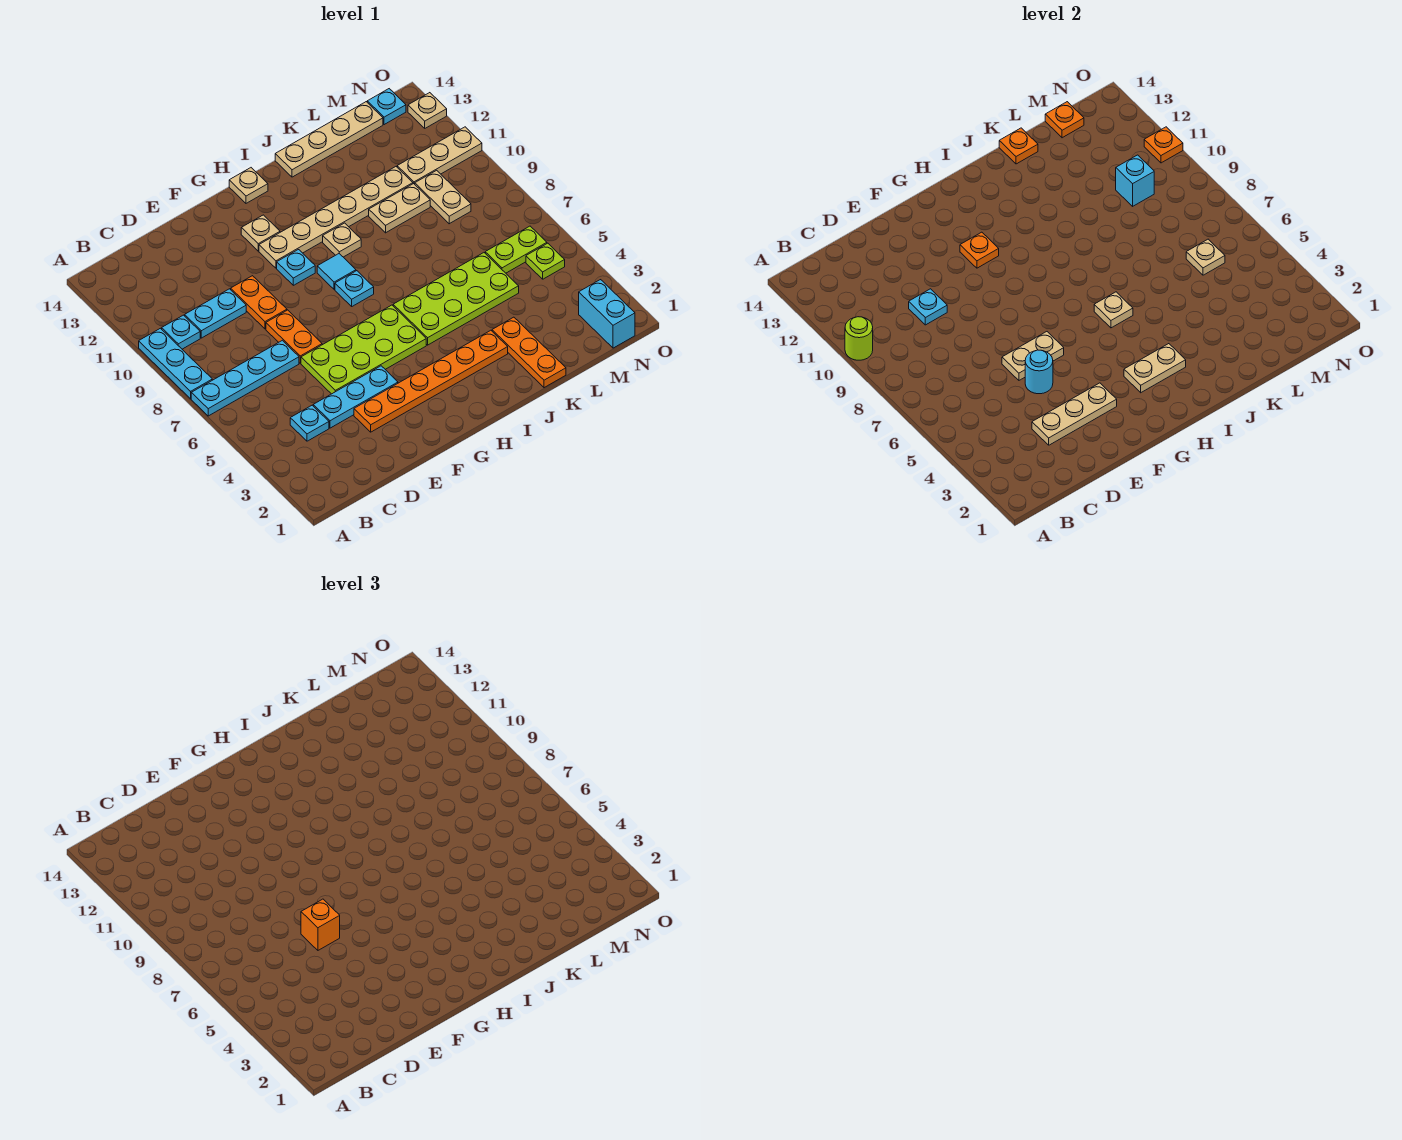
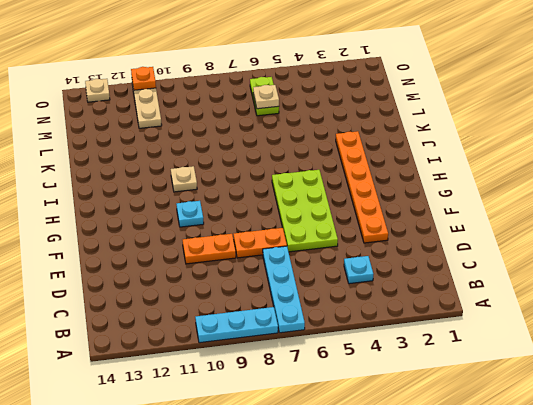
none -> cyan 1x1 plate [162,315,200,349]
none -> cyan 1x2 plate [185,289,246,338]
none -> cyan 1x3 plate [313,366,398,428]
none -> tan 1x6 plate [259,167,413,268]

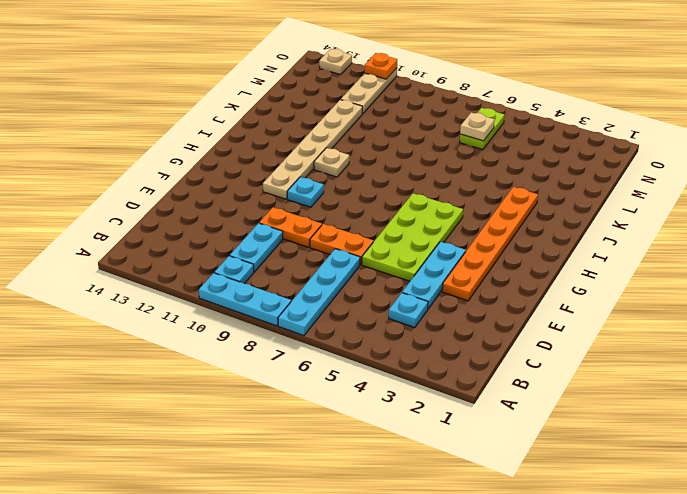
none -> tan 1x1 plate [241,215,280,251]
none -> cyan 1x1 plate [335,271,374,306]
none -> cyan 1x1 tile [317,254,356,289]
none -> tan 1x1 plate [229,168,268,203]

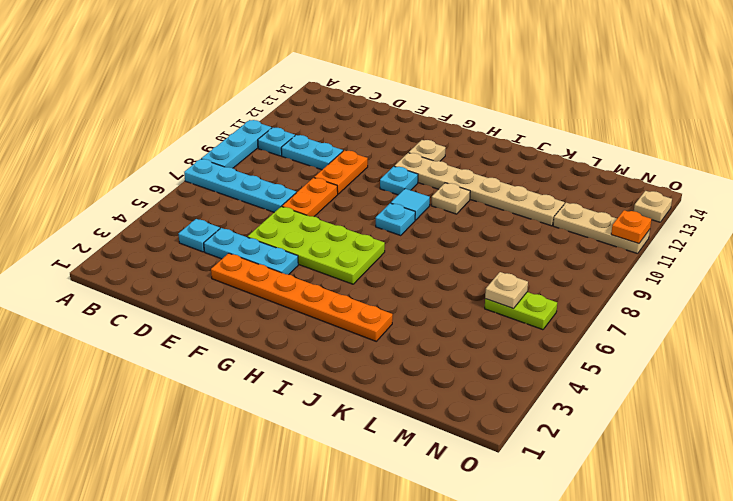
none -> tan 1x1 plate [229,168,268,203]
none -> lime 2x4 plate [393,253,519,345]
none -> tan 1x4 plate [275,102,383,177]
none -> orange 1x3 plate [492,317,566,388]

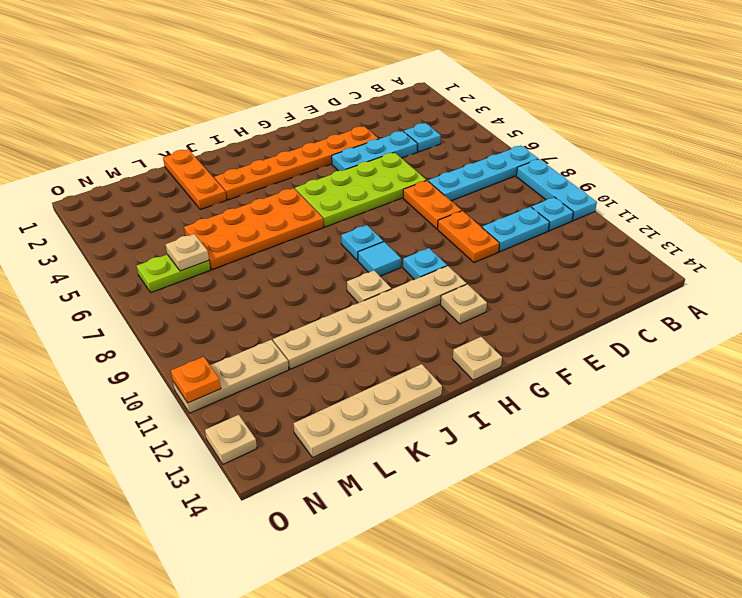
orange 2x4 plate [184,188,324,270] -> lime 2x4 plate [393,253,519,345]
none -> tan 1x2 plate [369,184,430,233]
none -> tan 1x2 plate [415,170,471,224]
none -> cyan 1x2 brick [579,280,635,348]
none -> lime 1x1 plate [526,243,565,279]

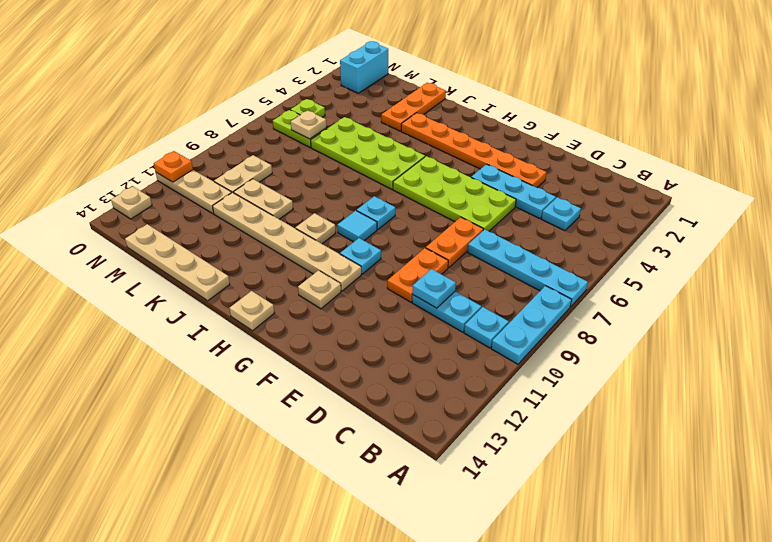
none -> cyan 1x1 plate [367,89,406,125]
none -> lime 1x1 round brick [845,317,873,360]
none -> tan 1x3 plate [1032,383,1117,445]
none -> cyan 1x1 round brick [1025,350,1053,394]

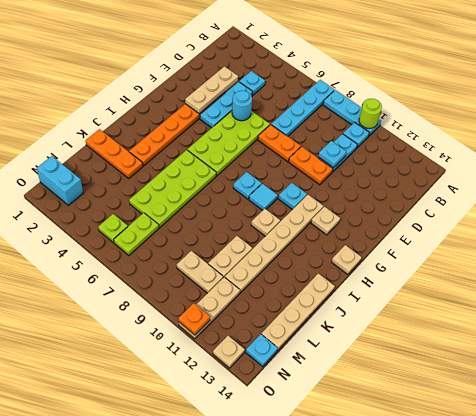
none -> tan 1x2 plate [1002,332,1064,380]
none -> orange 1x1 plate [960,232,999,268]
none -> tan 1x2 plate [1124,344,1186,393]
none -> tan 1x1 plate [1094,292,1133,328]

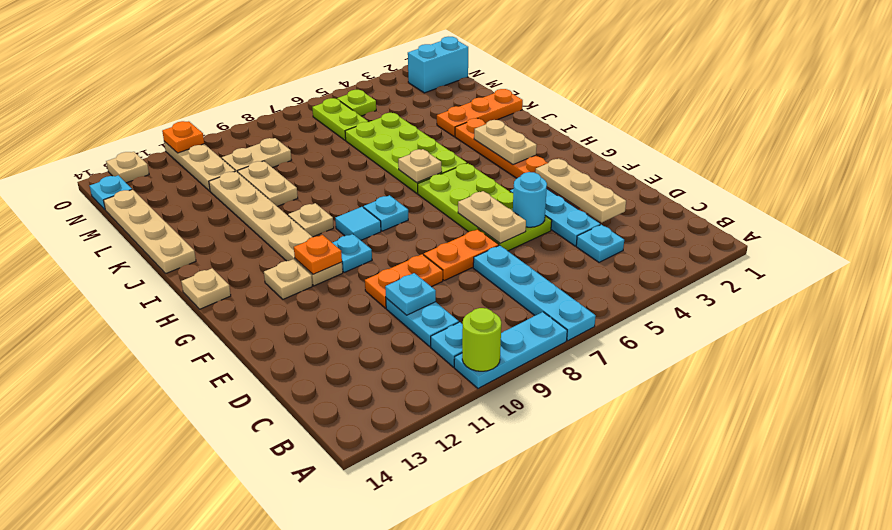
none -> orange 1x1 plate [999,128,1038,164]
none -> tan 1x1 plate [1186,239,1225,275]
none -> cyan 1x1 brick [1116,155,1154,206]
none -> orange 1x1 plate [1045,102,1084,138]

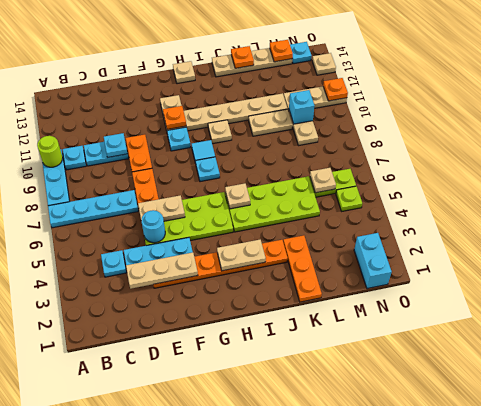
none -> orange 1x1 brick [301,899,340,950]

